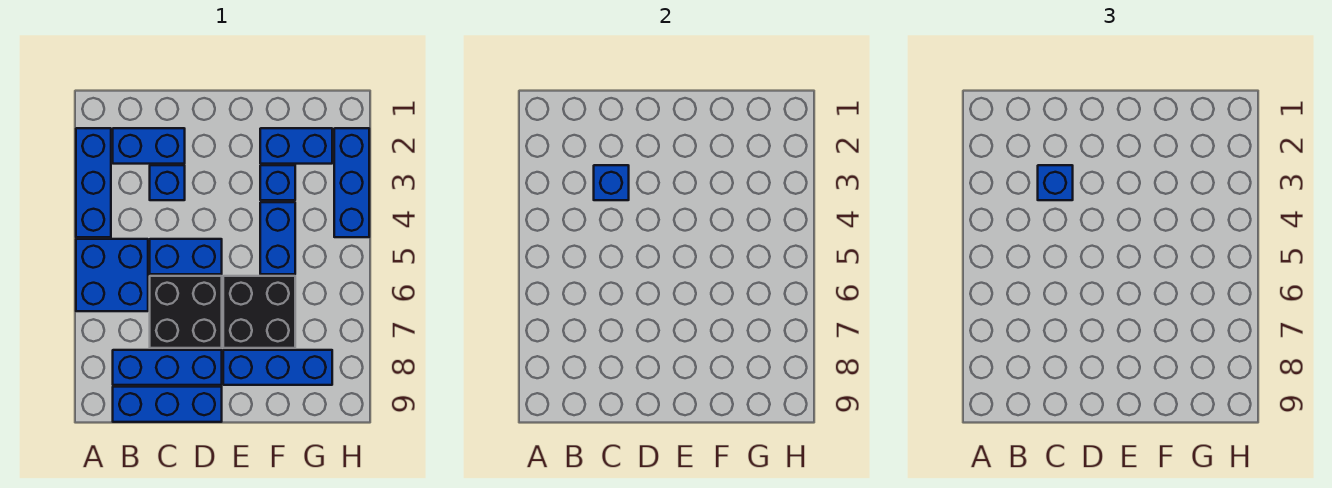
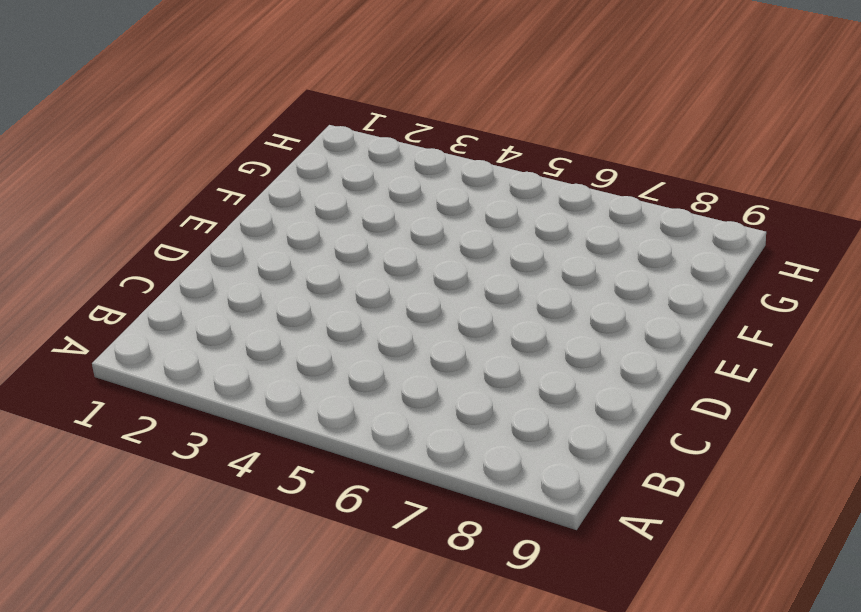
none -> blue 1x3 brick [76,128,111,237]
none -> blue 2x2 brick [76,239,148,311]
none -> blue 1x2 brick [113,128,185,164]

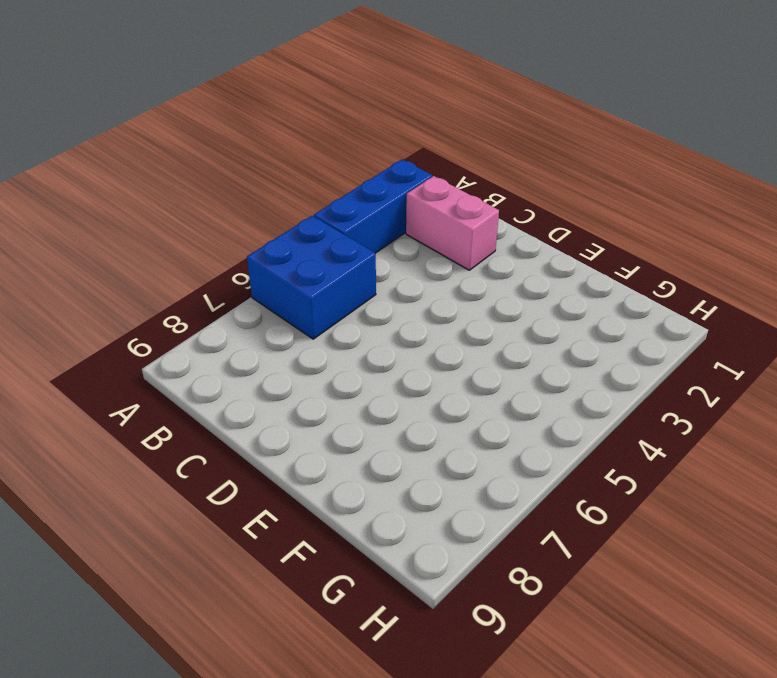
pink 1x2 brick [406,176,499,270] -> blue 1x2 brick [113,128,185,164]
none -> blue 1x3 brick [113,350,222,385]
none -> blue 1x3 brick [113,387,222,422]
none -> blue 1x1 brick [150,165,185,200]

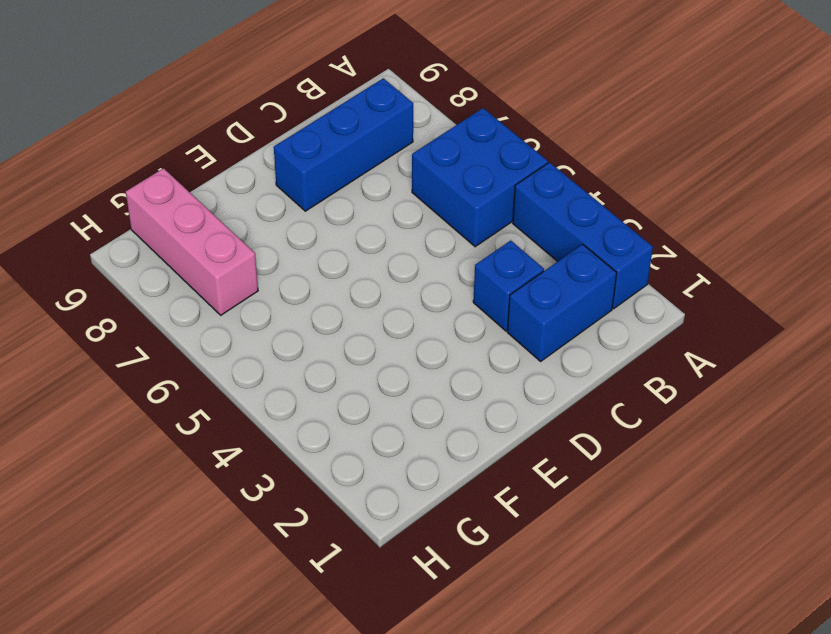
pink 1x3 brick [126,168,258,315] -> blue 1x3 brick [223,350,332,385]
none -> blue 1x3 brick [113,387,222,422]
none -> blue 1x2 brick [150,239,222,274]
none -> black 2x2 brick [150,276,222,348]

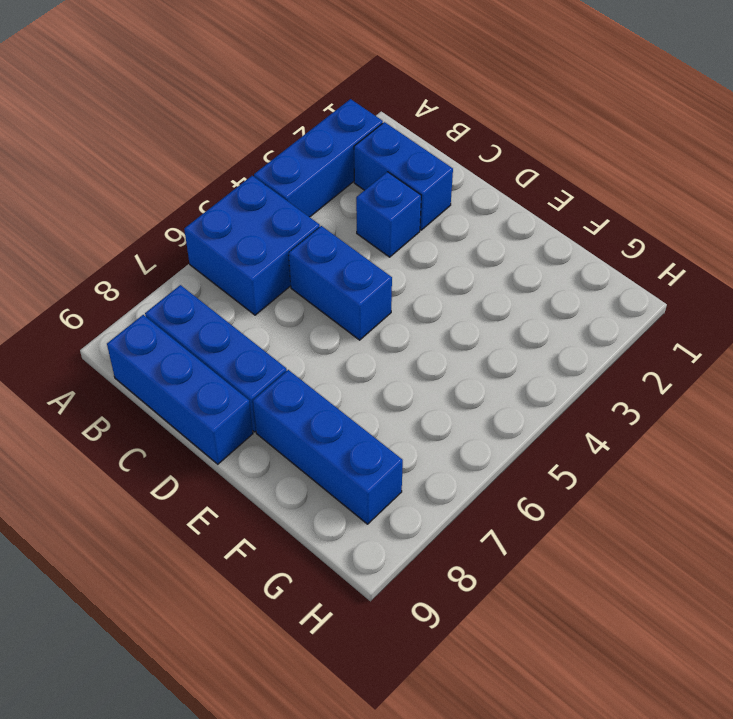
none -> black 2x2 brick [150,276,222,348]
none -> black 2x2 brick [223,276,295,348]
none -> blue 1x2 brick [260,128,332,164]

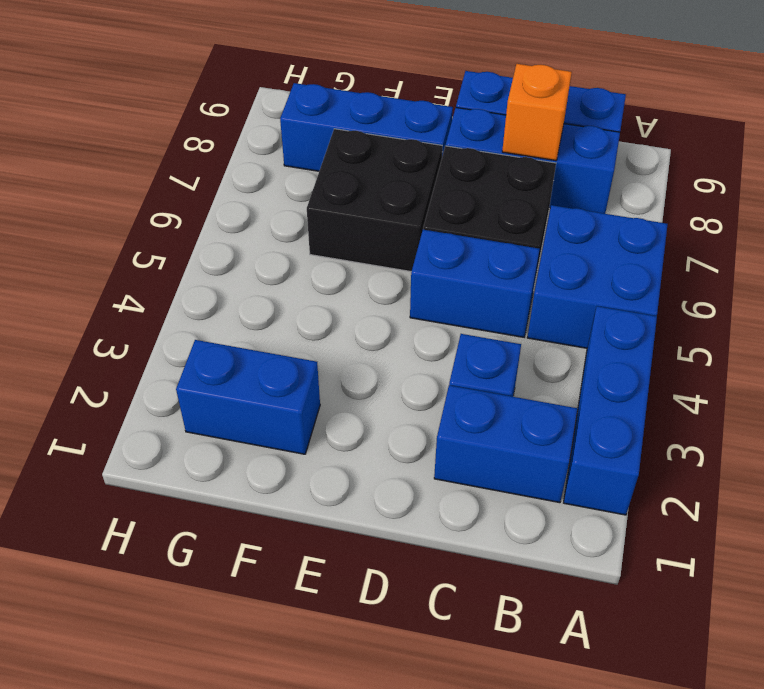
orange 1x1 brick [502,64,572,161] -> none
none -> blue 1x1 brick [260,165,295,200]
none -> blue 1x2 brick [260,202,295,274]
none -> blue 1x3 brick [334,128,369,237]

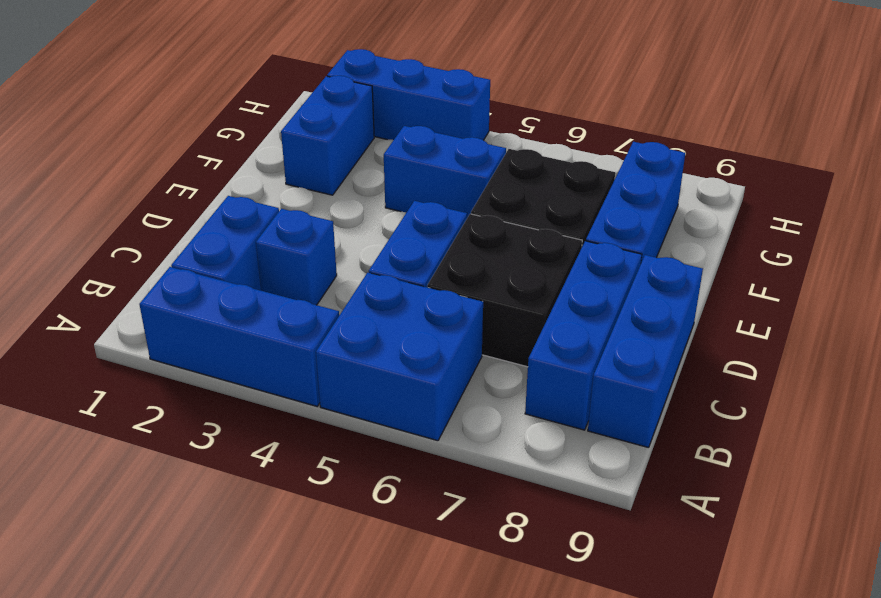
none -> blue 1x1 brick [260,165,295,200]
none -> blue 1x1 brick [594,165,629,200]
none -> blue 1x1 brick [1038,165,1073,200]

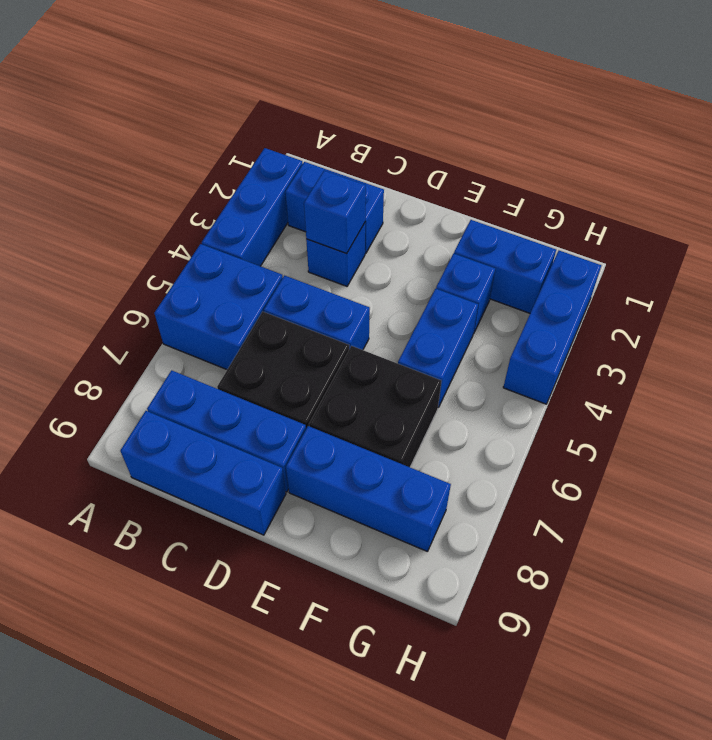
none -> blue 1x1 brick [1038,165,1073,200]

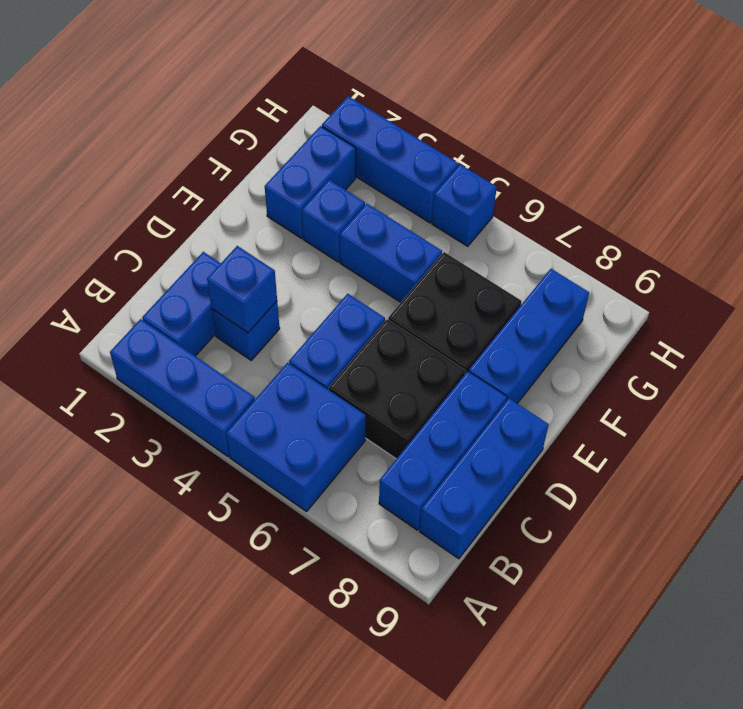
blue 1x1 brick [432,164,497,246] -> blue 1x1 brick moved to [1038,165,1073,200]

